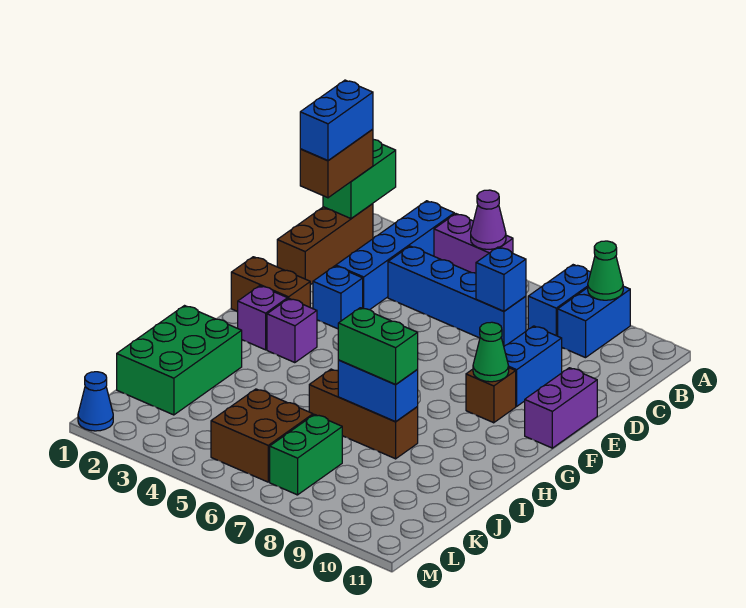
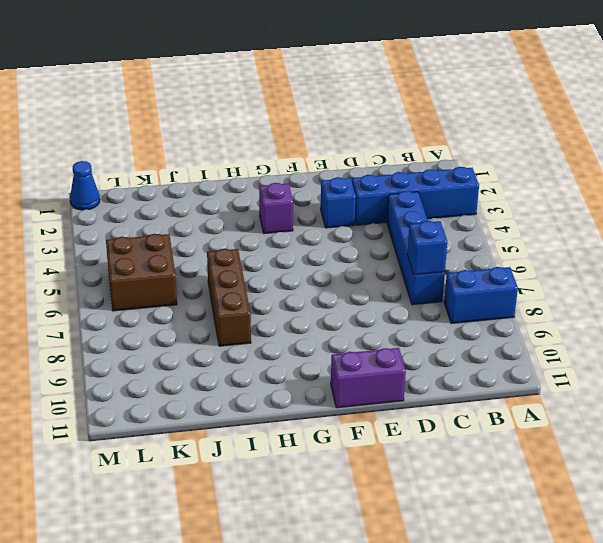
none -> purple 1x2 brick [434,214,513,273]
none -> blue 1x2 brick [558,286,630,358]
none -> brown 1x3 brick [277,204,373,285]

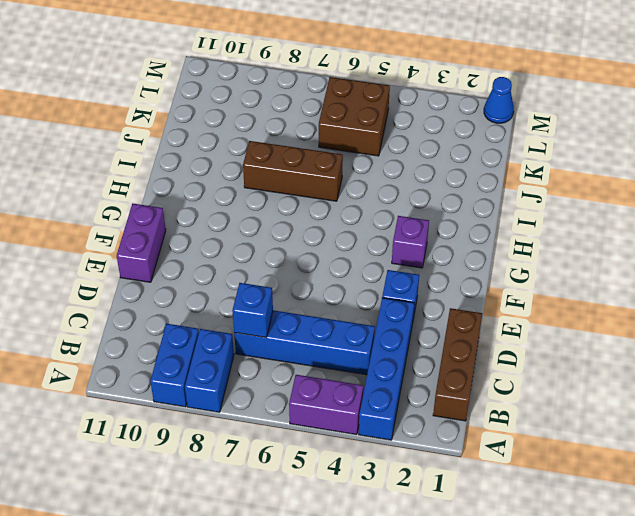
none -> blue 1x2 brick [504,326,562,406]
none -> brown 1x2 brick [231,257,310,312]
none -> brown 1x1 brick [466,368,516,423]

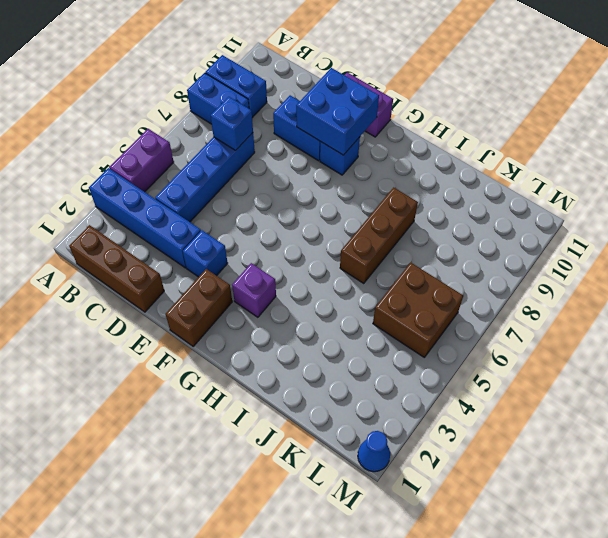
blue 2x2 brick [296,68,379,155] -> green 1x1 cone [473,322,509,382]
blue 1x1 brick [320,137,360,175] -> brown 1x1 brick [466,368,516,423]
none -> purple 1x1 brick [238,286,288,350]
none -> green 2x3 brick [117,306,242,415]
none -> green 1x2 brick [270,415,342,495]

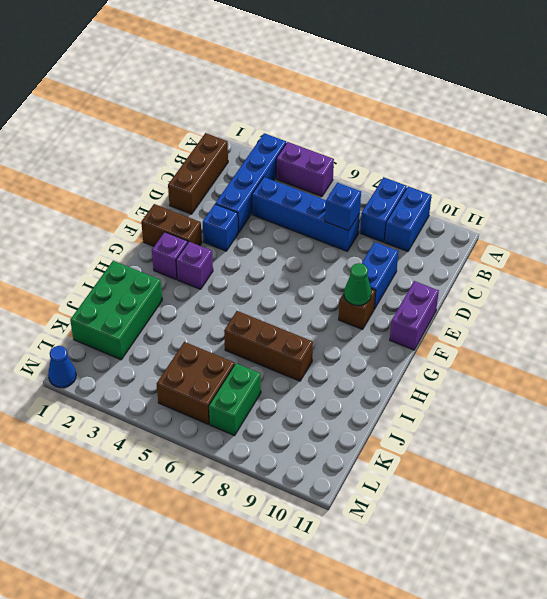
none -> green 1x2 brick [323,139,396,219]
none -> purple 1x1 cone [471,190,506,249]
none -> green 1x1 cone [588,241,623,300]

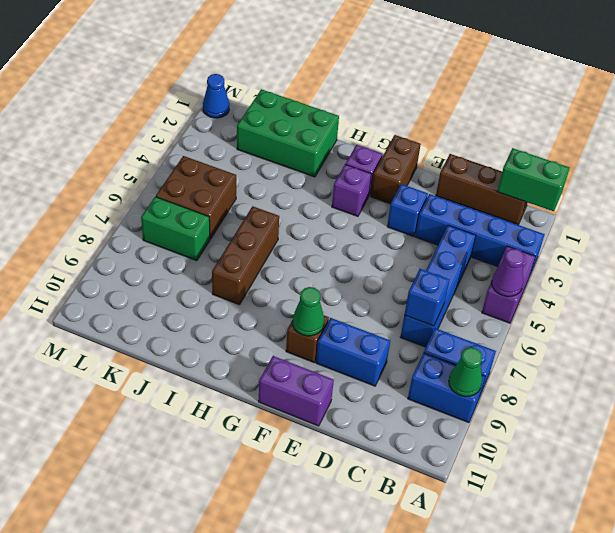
none -> blue 1x2 brick [338,360,418,422]
none -> brown 1x2 brick [300,129,373,198]
none -> green 1x2 brick [338,308,418,385]

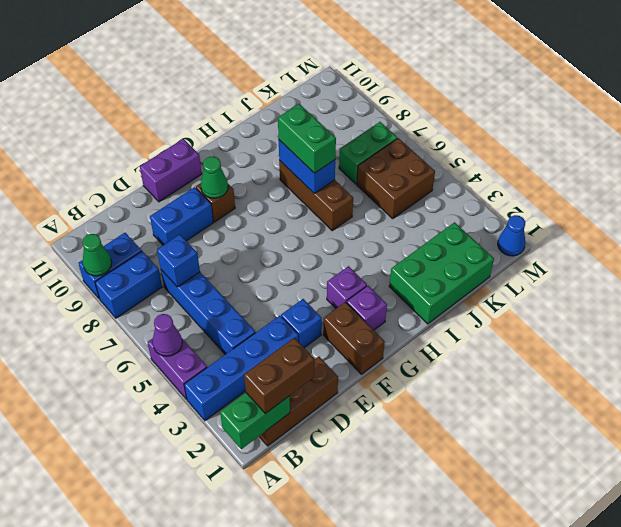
none -> blue 1x2 brick [300,80,373,161]

